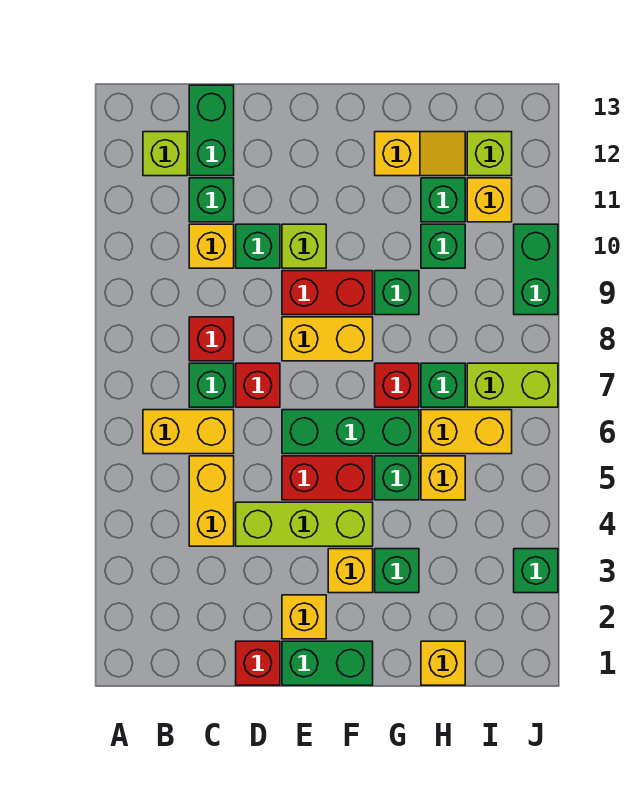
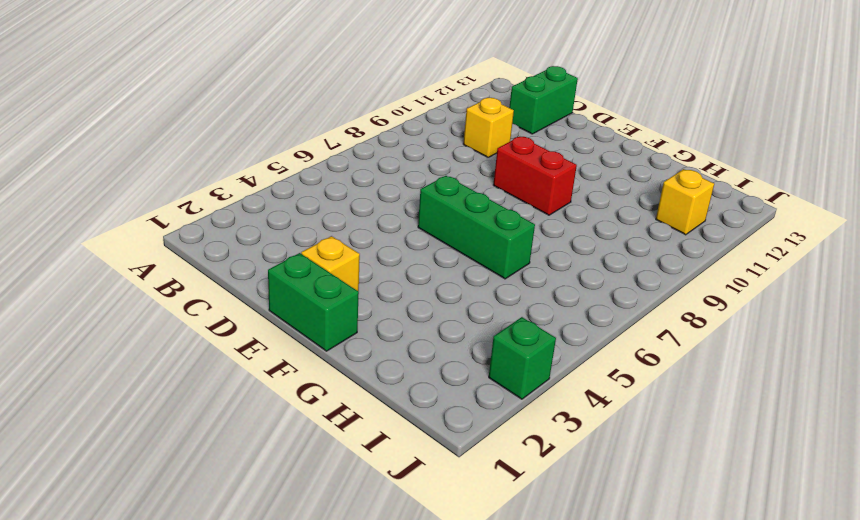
none -> yellow 1x2 brick [143,410,234,454]
none -> lime 1x1 brick [143,132,187,176]
none -> yellow 1x2 brick [189,456,234,546]
none -> green 1x1 brick [189,363,234,407]

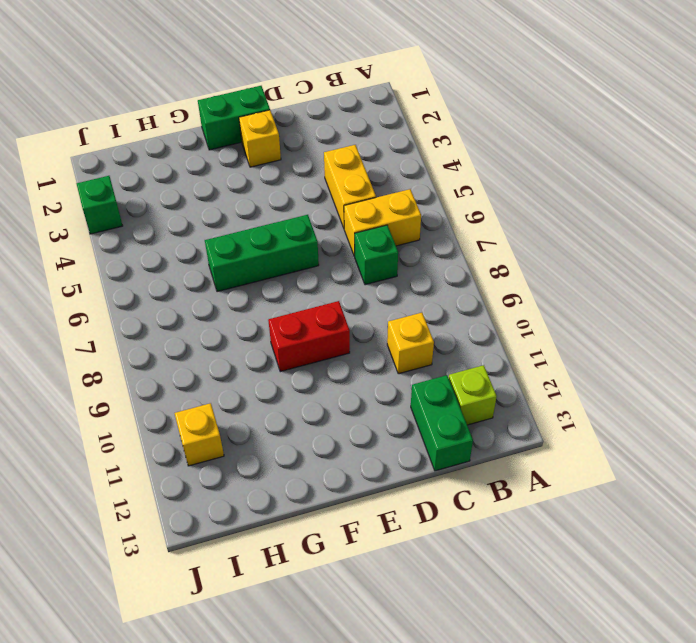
none -> red 1x1 brick [189,317,234,361]
none -> green 1x1 brick [189,178,234,222]
none -> red 1x1 brick [236,641,280,685]
none -> lime 1x3 brick [236,502,373,546]

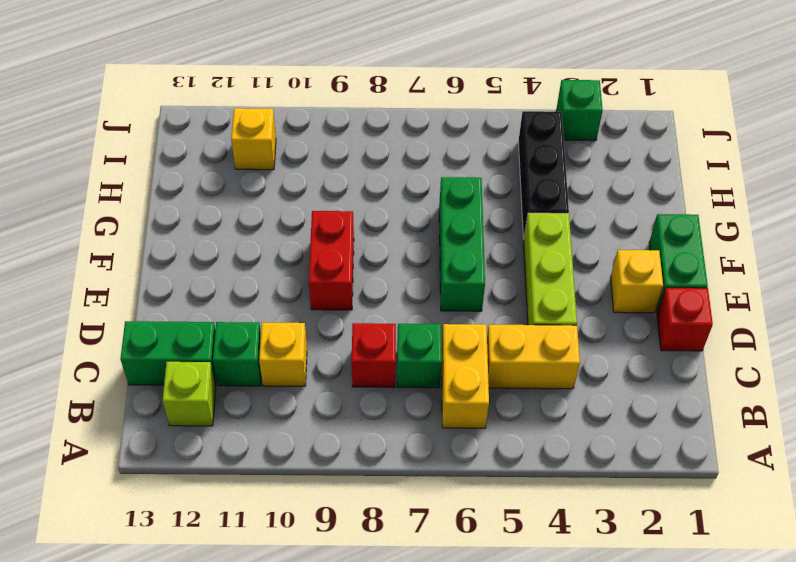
black 1x3 brick [518,111,569,239] -> none
none -> red 1x1 brick [236,363,280,407]
none -> green 1x1 brick [236,224,280,268]
none -> red 1x2 brick [282,456,373,500]
none -> yellow 1x2 brick [282,317,373,361]

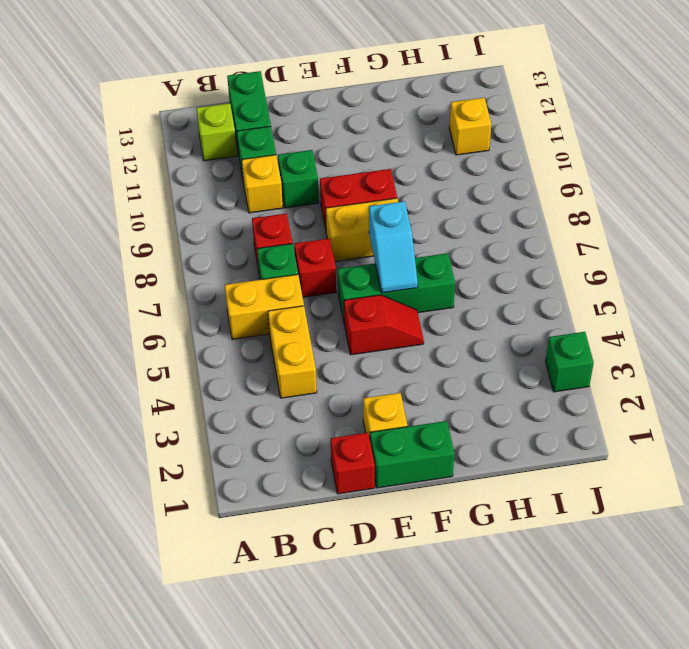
red 1x2 slope [344,295,424,355] -> red 1x2 brick [282,456,373,500]
cyan 1x2 slope [369,201,418,293] -> none
none -> lime 1x3 brick [236,502,373,546]
none -> lime 1x1 brick [282,224,326,268]
none -> yellow 1x1 brick [328,549,373,593]
none -> green 1x1 brick [375,549,419,593]

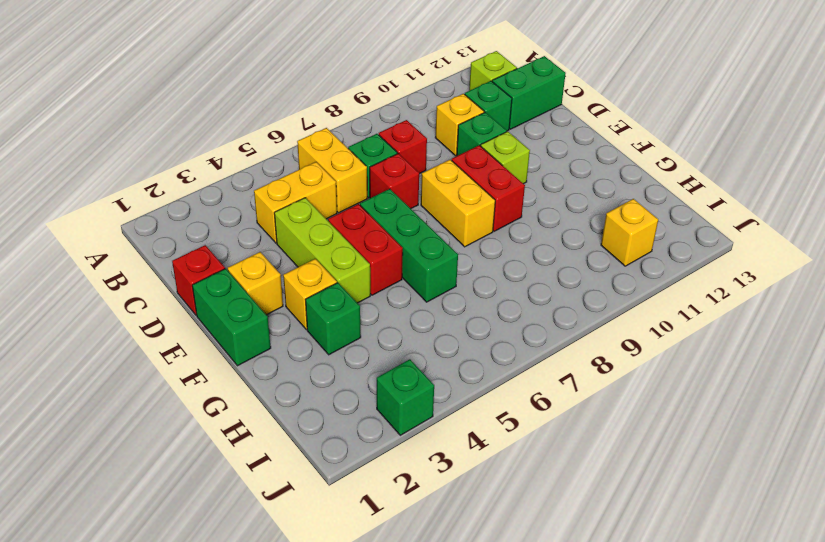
none -> green 1x1 brick [375,456,419,500]
none -> red 1x1 brick [375,363,419,407]
none -> green 1x1 brick [375,271,419,315]
none -> yellow 1x2 slope [375,132,465,176]

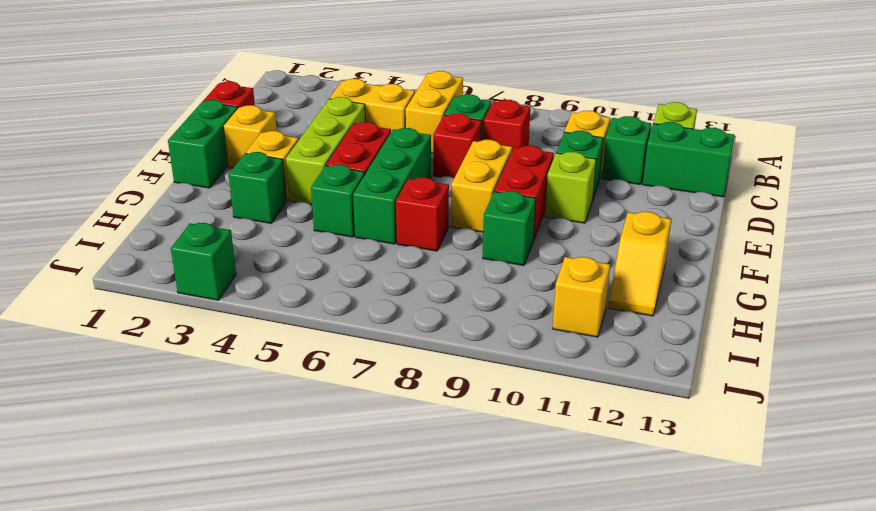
none -> yellow 1x1 brick [421,641,465,685]
none -> yellow 1x1 brick [421,456,465,500]
none -> yellow 1x2 brick [421,410,512,454]
none -> green 1x1 brick [421,363,465,407]

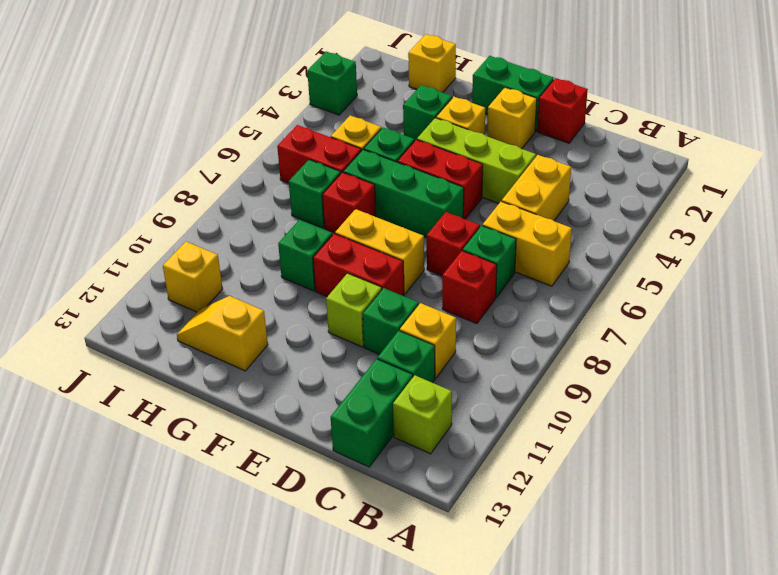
red 1x2 brick [277,125,361,183] -> yellow 1x2 brick [421,410,512,454]
none -> green 1x1 brick [421,224,465,268]
none -> green 1x1 brick [421,178,465,222]
none -> lime 1x2 brick [467,363,558,407]
none -> lime 1x1 brick [467,132,512,176]

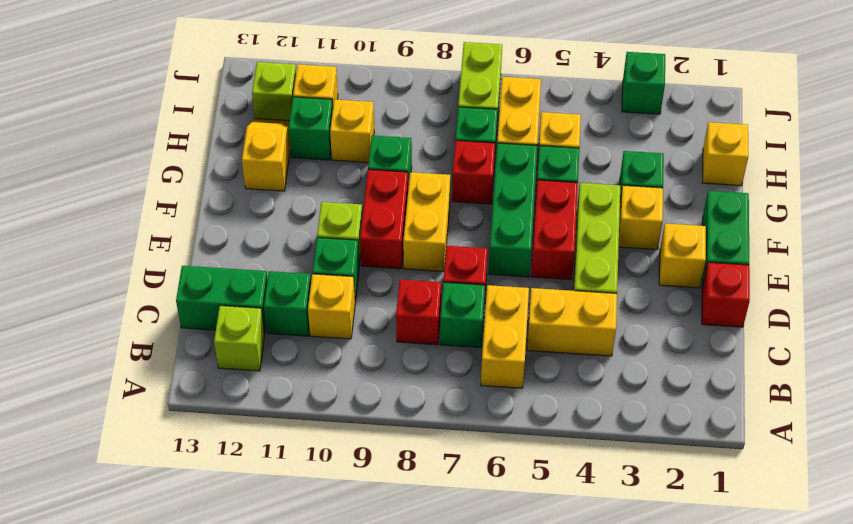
yellow 1x1 brick [330,100,374,162] -> green 1x1 brick [421,224,465,268]
none -> green 1x2 brick [514,224,558,315]

